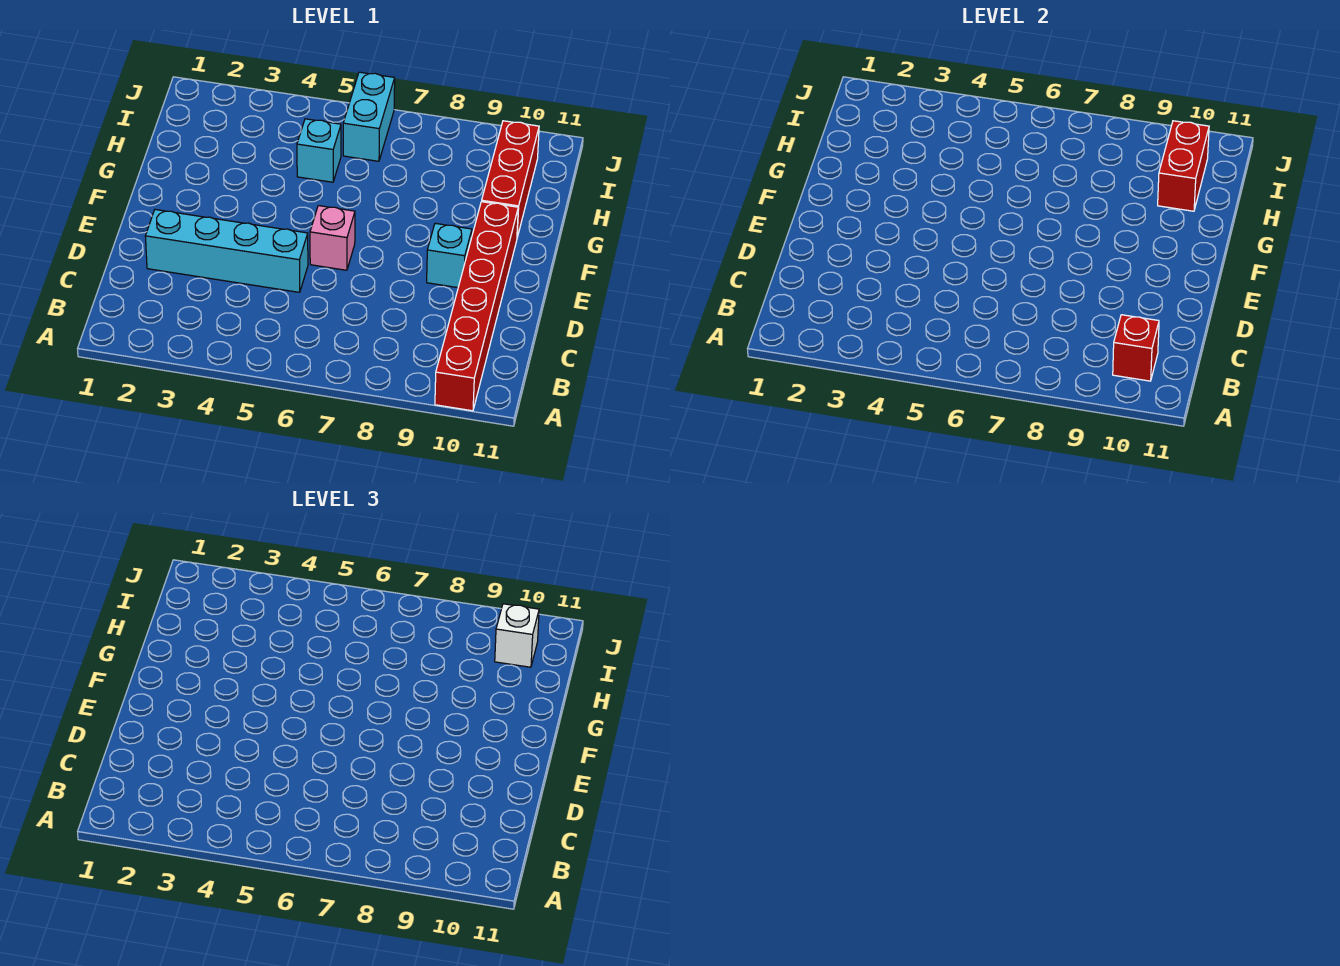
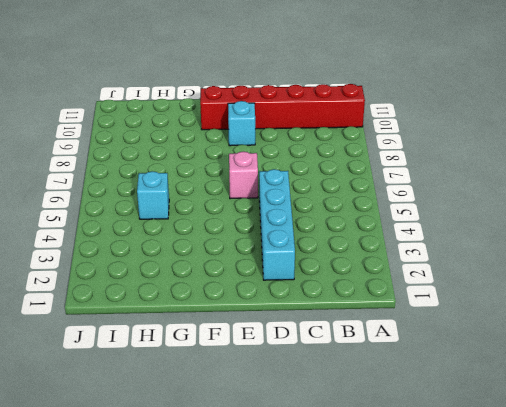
none -> red 1x3 brick [482,121,539,237]
none -> cyan 1x2 brick [343,72,395,161]

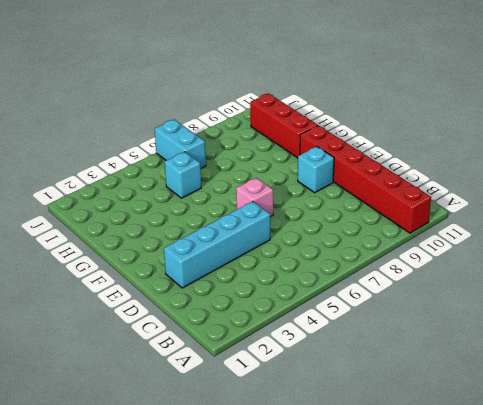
none -> red 1x1 brick [1113,315,1159,381]
none -> red 1x2 brick [1158,121,1209,211]

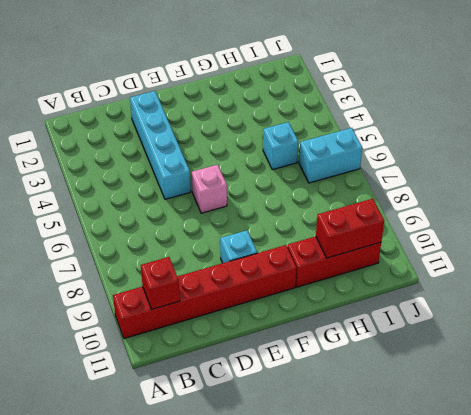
none -> white 1x1 brick [495,604,539,667]

